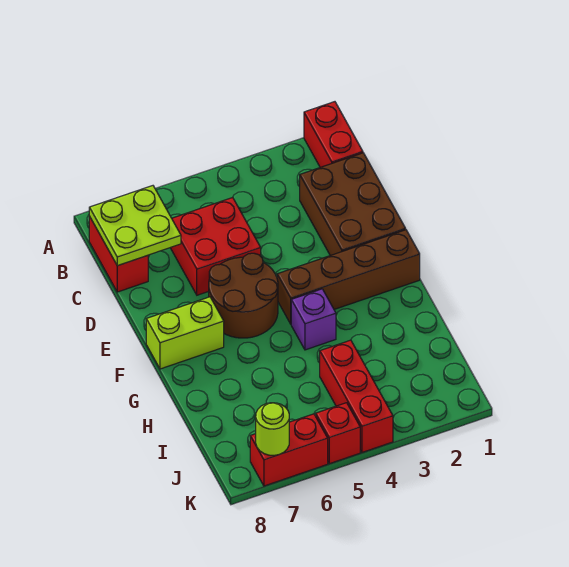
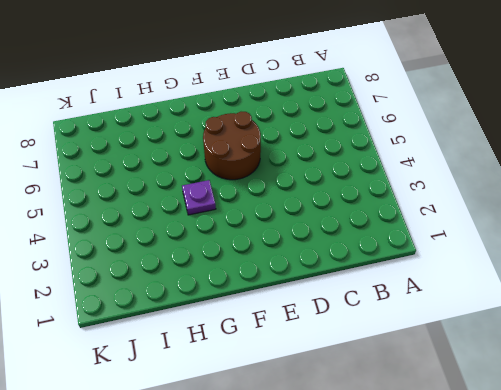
purple 1x1 plate [182,180,216,215] -> purple 1x1 brick [291,289,336,350]
none -> red 1x2 brick [304,102,363,167]
none -> red 1x2 brick [89,216,148,292]
none -> brown 2x3 brick [300,153,406,256]

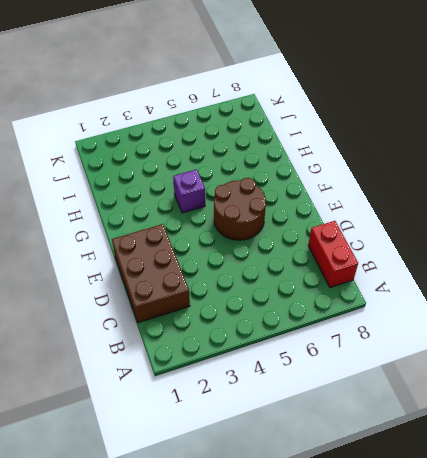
none -> red 1x2 brick [304,102,363,167]
none -> red 2x2 brick [170,198,261,295]
none -> brown 1x4 brick [277,230,420,324]

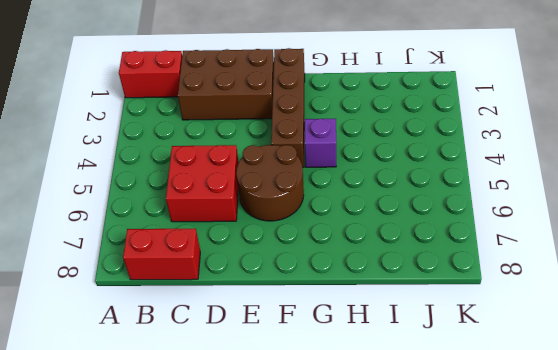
none -> lime 1x2 brick [146,297,224,369]
none -> red 1x3 brick [320,340,393,452]
none -> red 1x1 brick [316,403,360,464]

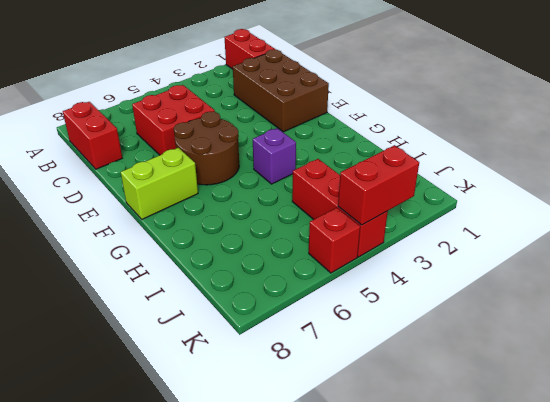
red 1x2 brick [338,145,419,225] -> red 1x2 brick moved to [250,414,328,486]
none -> brown 1x4 brick [277,230,420,324]
none -> lime 2x2 plate [89,186,181,266]
none -> lime 1x1 round brick [256,403,289,455]

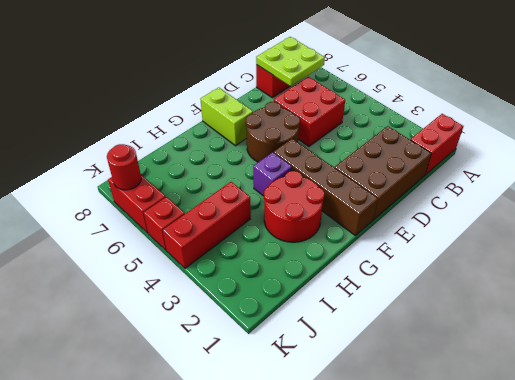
red 2x2 round brick [264,171,324,242] -> none
red 1x1 round brick [107,144,141,190] -> lime 1x1 round brick [256,403,289,455]

